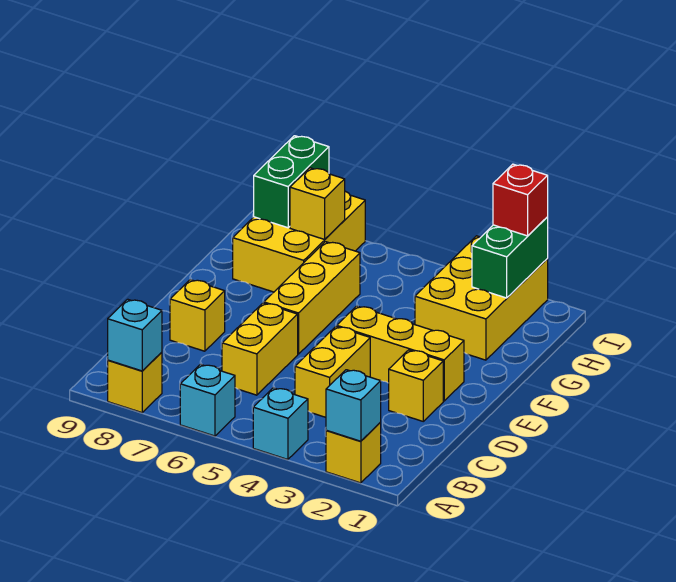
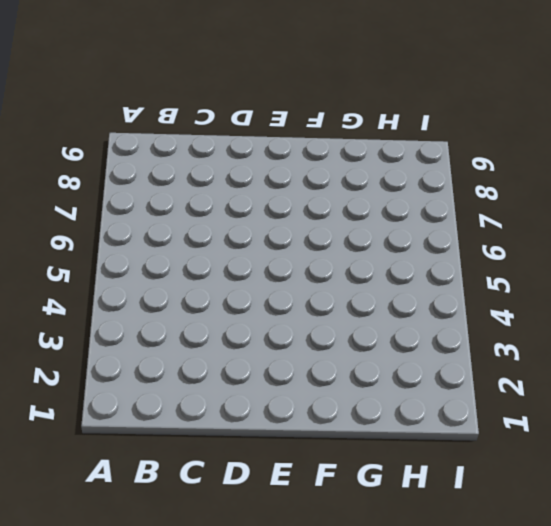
none -> yellow 1x1 brick [326,423,381,483]
none -> cyan 1x1 brick [253,388,308,459]
none -> cyan 1x1 brick [180,364,235,436]

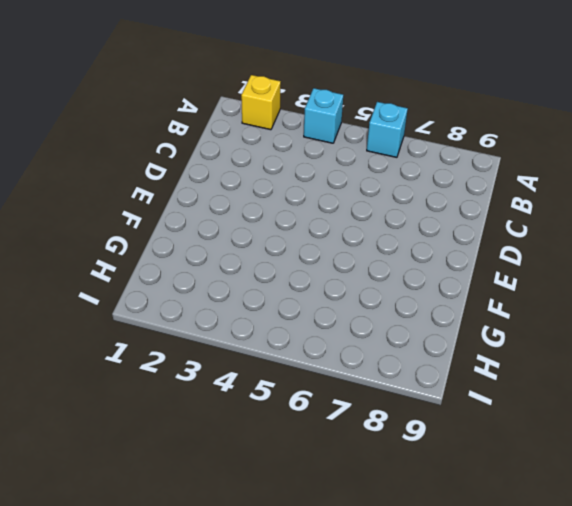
none -> yellow 1x1 brick [108,352,162,413]
none -> yellow 1x2 brick [295,327,370,417]
none -> yellow 1x2 brick [222,303,298,395]

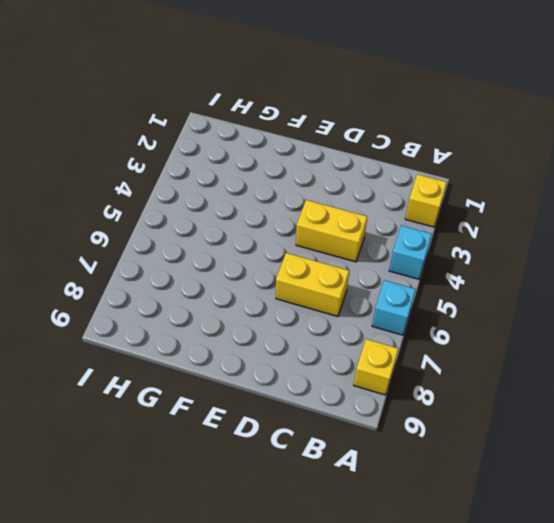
none -> yellow 1x1 brick [389,350,443,421]
none -> yellow 1x1 brick [170,280,225,351]
none -> yellow 1x3 brick [337,306,464,401]

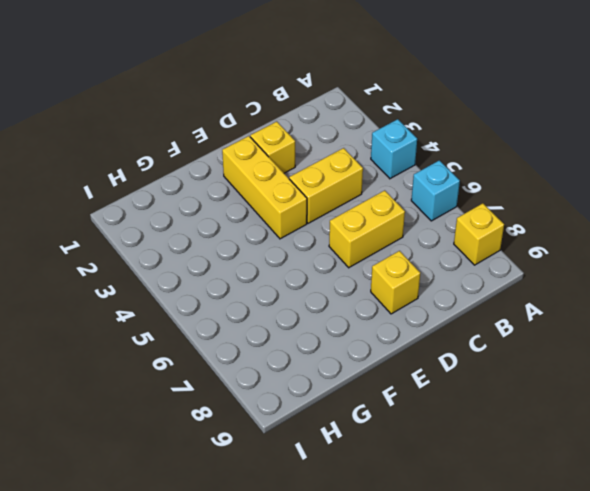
none -> yellow 1x1 brick [326,423,381,483]
none -> yellow 1x3 brick [264,242,360,354]
none -> yellow 2x3 brick [415,236,548,360]

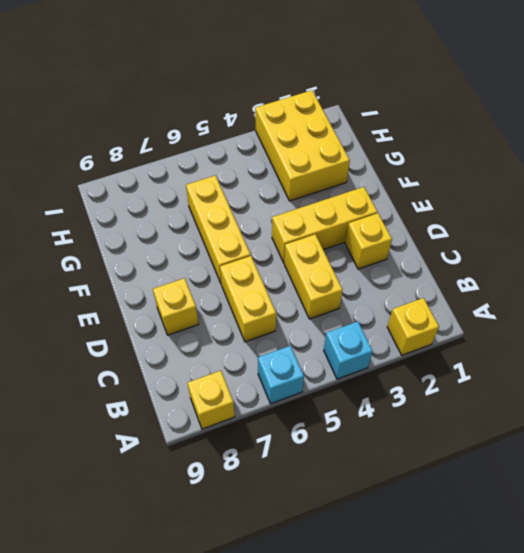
none -> yellow 2x3 brick [233,191,365,292]
none -> cyan 1x1 brick [326,370,381,441]
none -> cyan 1x1 brick [108,299,162,371]

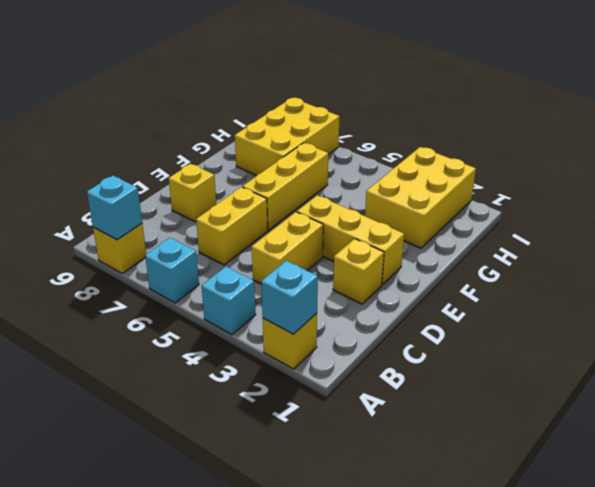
none -> green 1x2 brick [472,217,548,298]
none -> yellow 1x1 brick [290,168,345,239]
none -> green 1x2 brick [254,136,329,228]

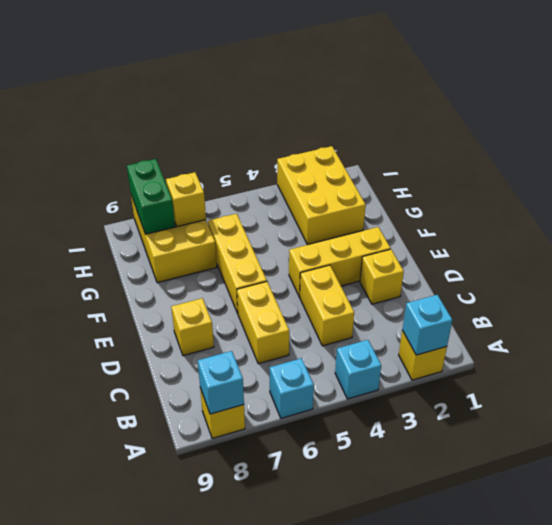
none -> green 1x2 brick [472,217,548,298]
none -> red 1x1 brick [493,164,548,236]

